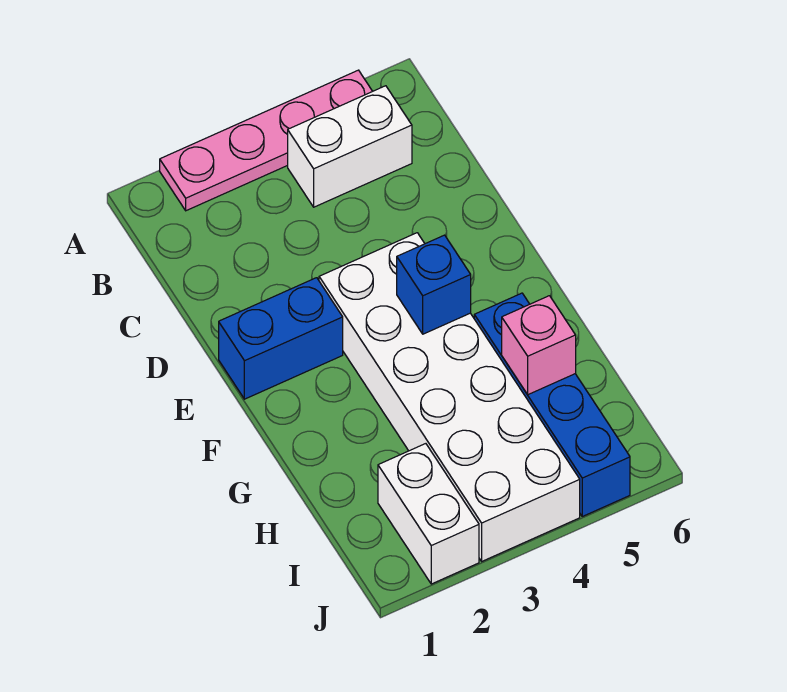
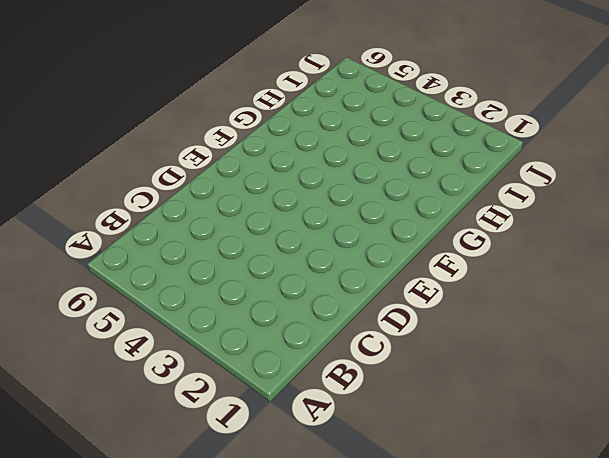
none -> pink 1x4 plate [160,70,372,211]
none -> white 1x2 brick [288,86,412,207]

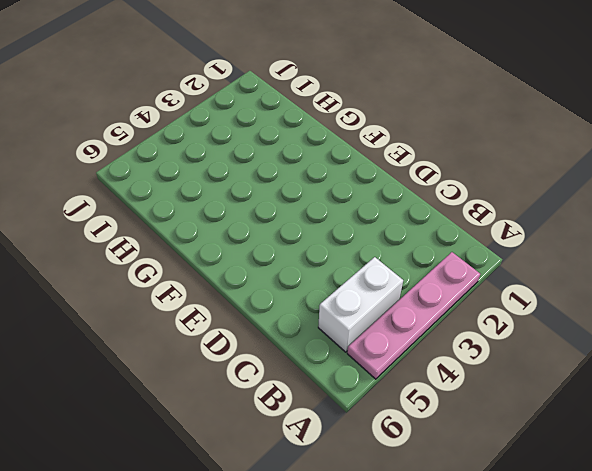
none -> blue 1x2 brick [219,278,343,399]
none -> white 2x6 brick [319,233,580,561]

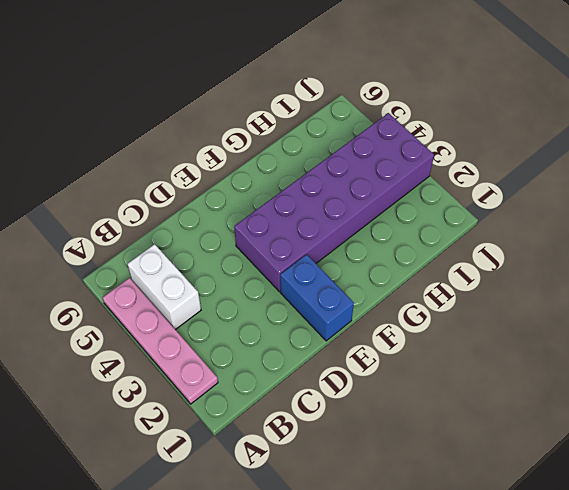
purple 2x6 brick [234,113,434,292] -> white 2x6 brick [319,233,580,561]
none -> blue 1x4 brick [474,293,630,516]
none -> white 1x2 brick [378,444,479,584]

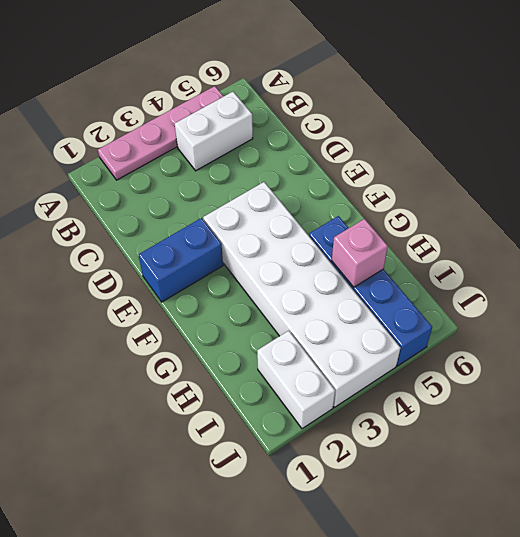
none -> blue 1x1 brick [397,235,471,334]

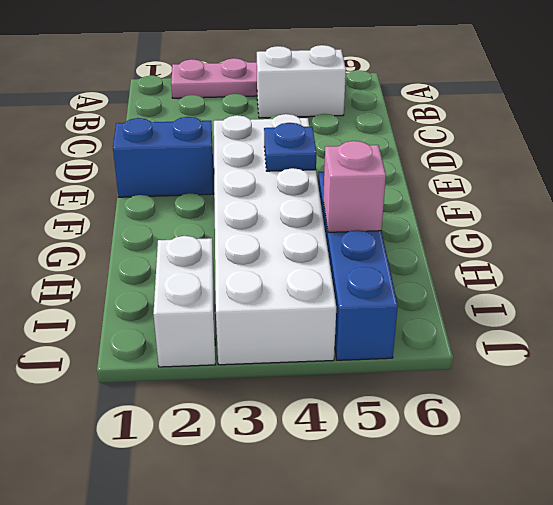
blue 1x1 plate [264,123,316,171] -> blue 1x1 brick [397,235,471,334]

